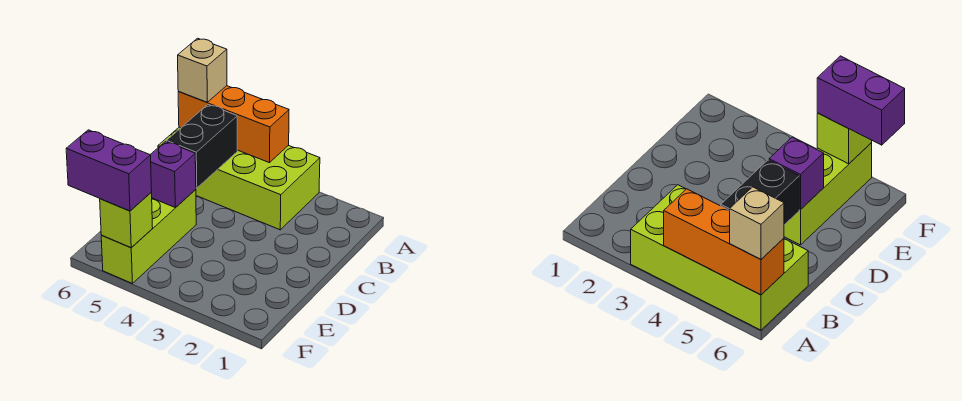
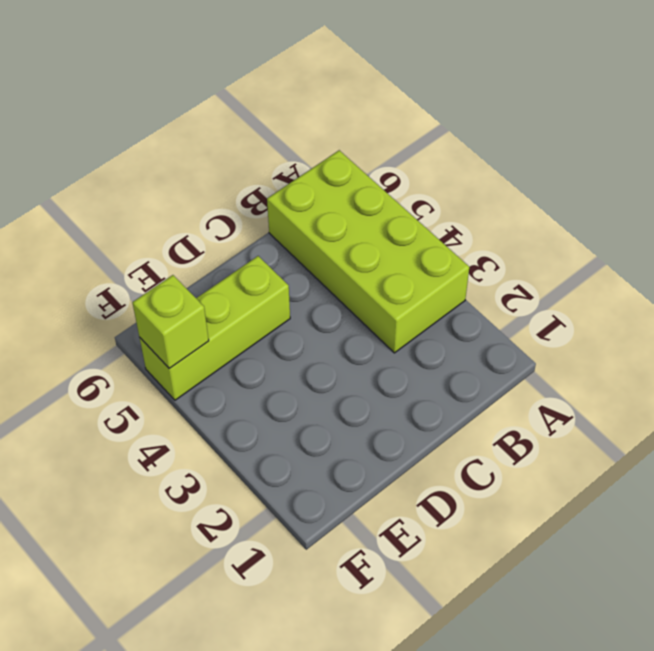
none -> orange 1x3 brick [178,86,289,163]
none -> black 1x2 brick [167,105,237,188]

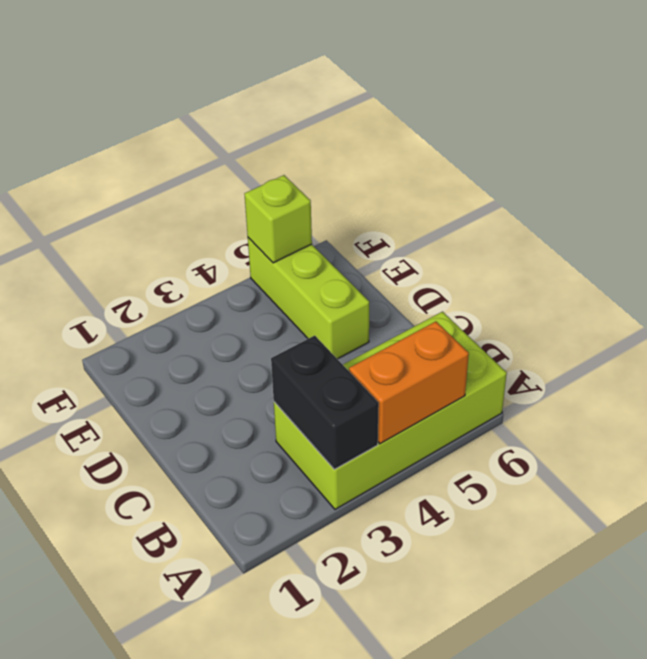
black 1x2 brick [271,336,379,469] -> black 1x2 brick moved to [167,105,237,188]
orange 1x2 brick [349,322,469,444] -> orange 1x3 brick [178,86,289,163]
none -> purple 1x1 brick [150,142,196,208]
none -> tan 1x1 brick [178,38,227,102]

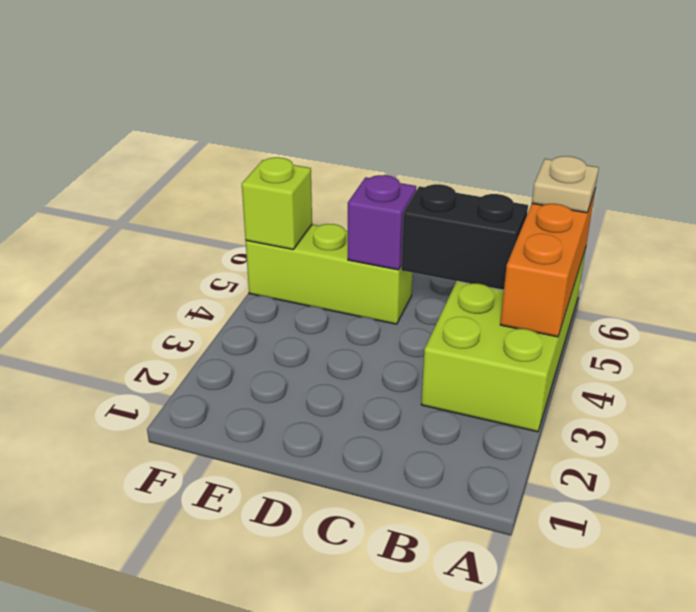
tan 1x1 plate [532,156,599,213] -> tan 1x1 brick [178,38,227,102]
none -> purple 1x2 brick [66,130,152,211]

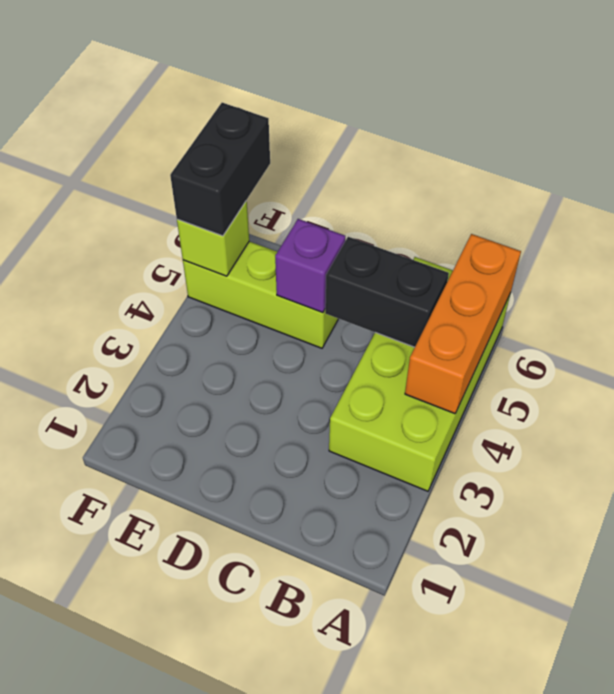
black 1x2 brick [170,103,270,236] -> purple 1x2 brick [66,130,152,211]
none -> tan 1x1 brick [178,38,227,102]

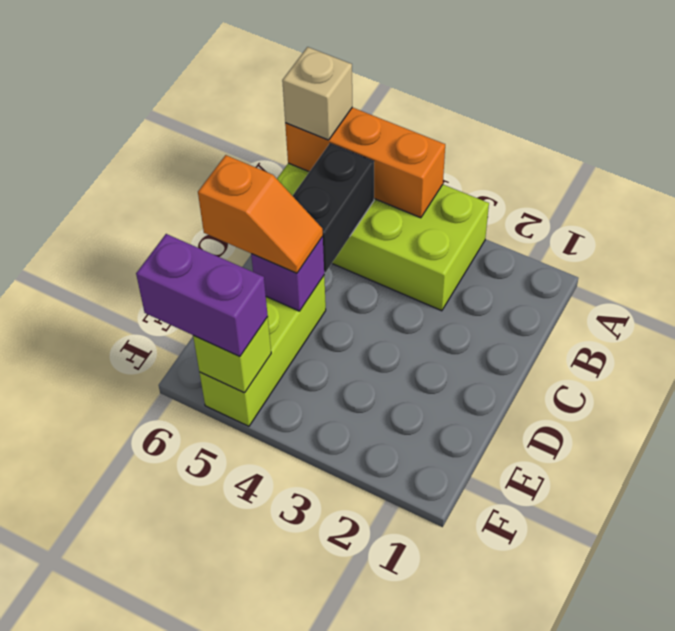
orange 1x2 slope [198,155,323,273] -> none

